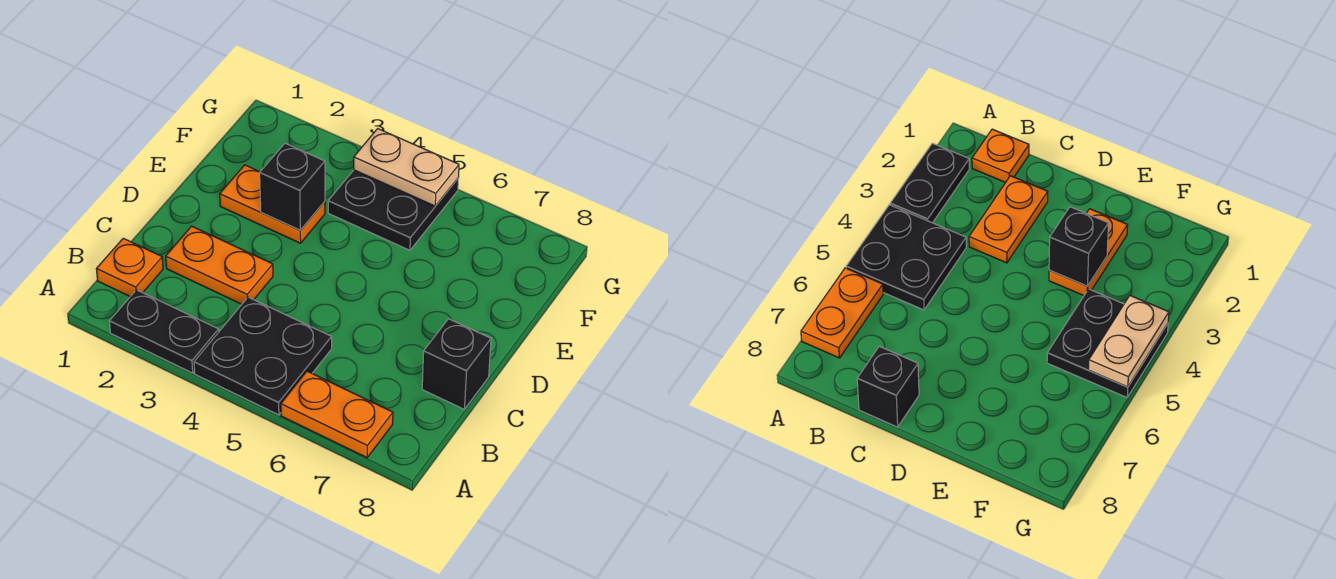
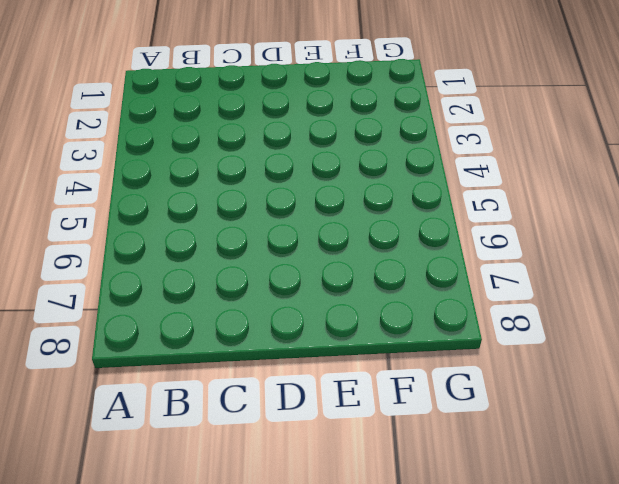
none -> black 1x2 plate [109,290,219,373]
none -> black 2x2 plate [194,297,332,415]

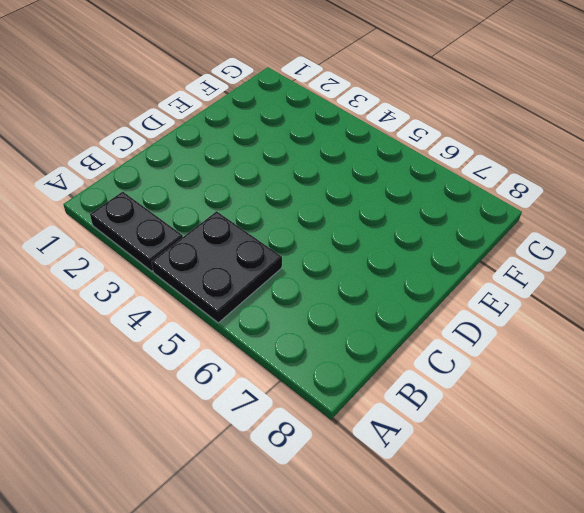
none -> orange 1x2 plate [281,371,393,458]
none -> orange 1x1 plate [96,238,163,297]

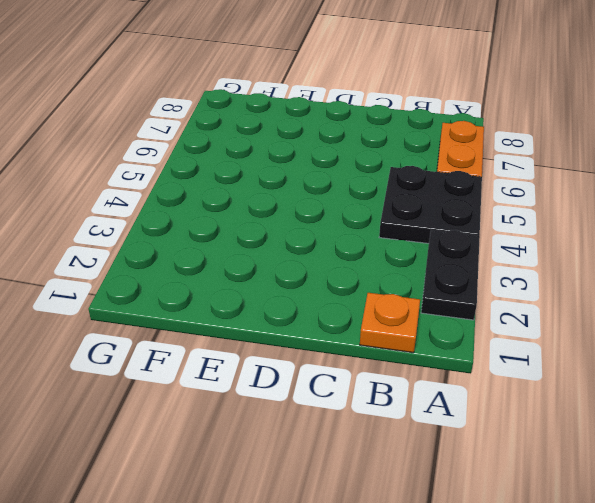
none -> orange 1x2 plate [166,226,273,304]
none -> black 1x1 brick [422,319,491,409]

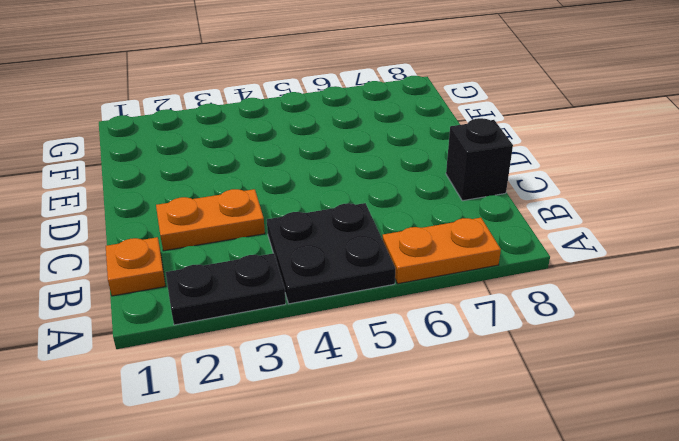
none -> orange 1x2 plate [220,165,325,243]
none -> black 2x2 plate [328,170,458,250]

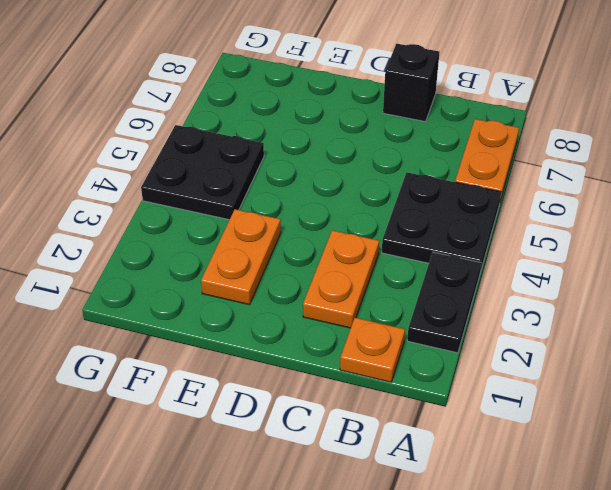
none -> black 1x1 brick [260,143,325,230]
none -> tan 1x2 plate [354,129,459,206]

